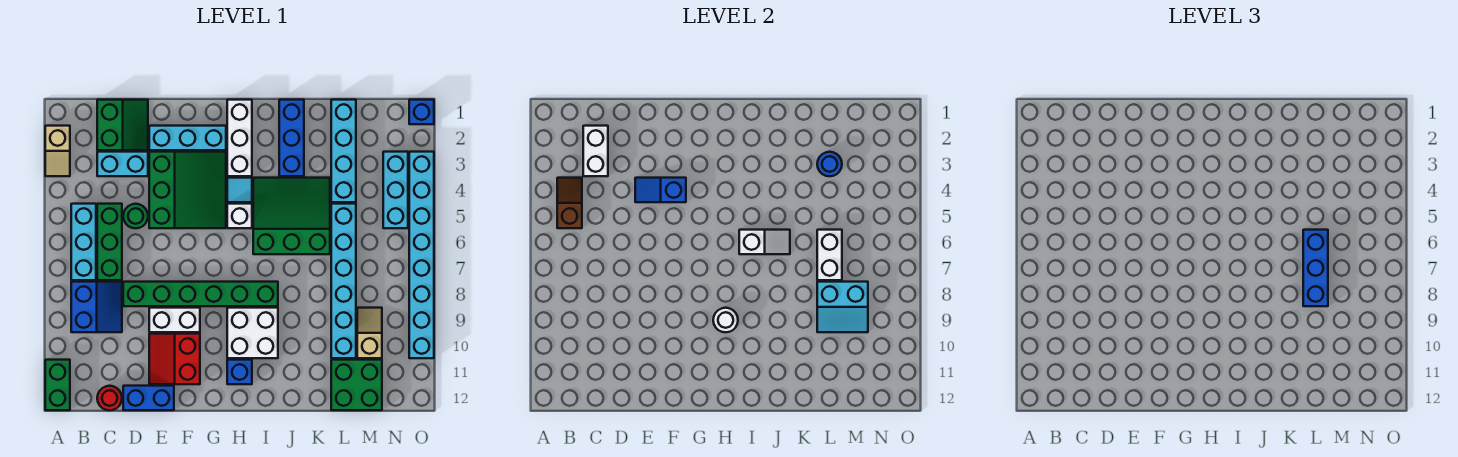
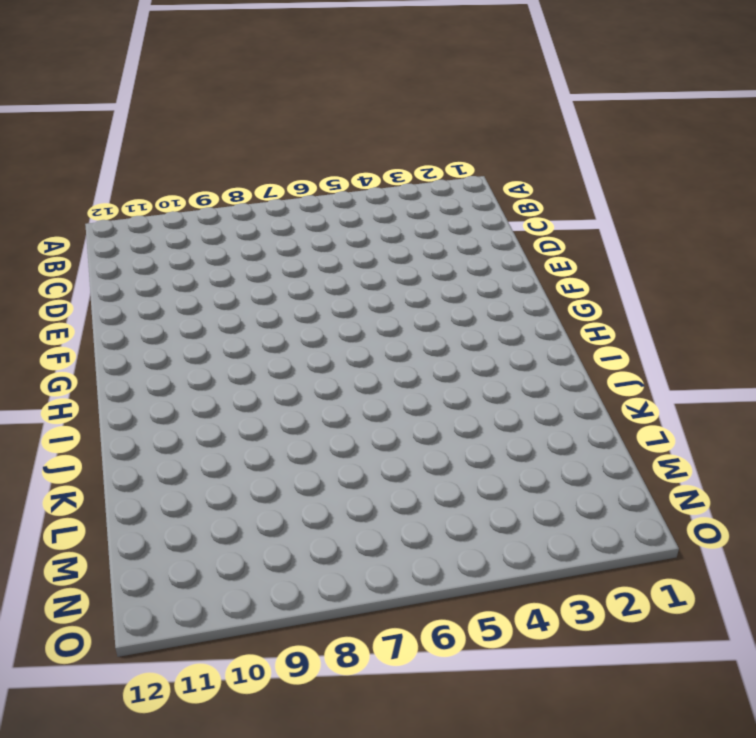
none -> tan 1x2 slope [45,126,70,176]
none -> green 1x2 brick [45,360,70,410]
none -> cyan 1x3 brick [71,204,96,280]
none -> blue 2x2 slope [71,282,122,332]

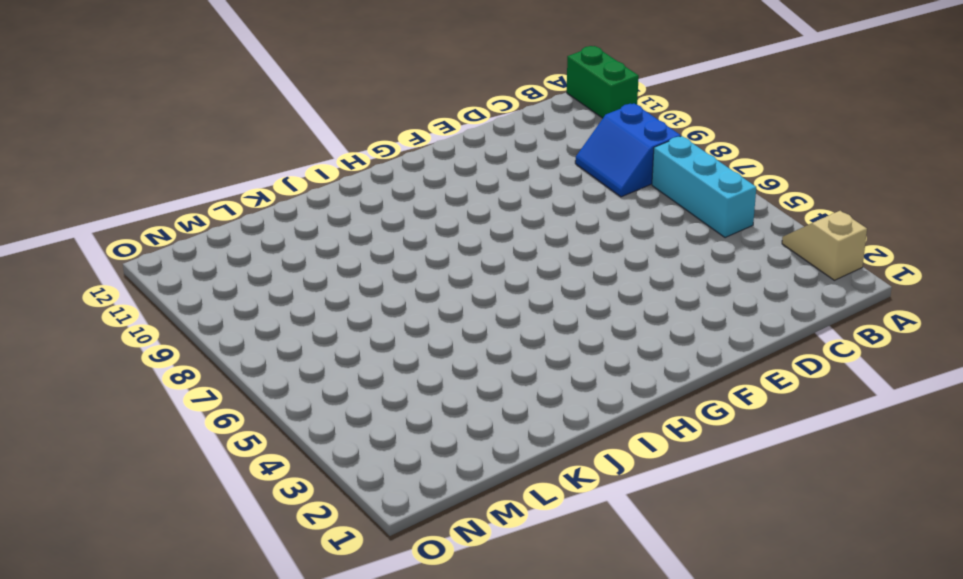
none -> green 2x2 slope [97,100,148,150]
none -> cyan 1x2 brick [97,152,148,176]
none -> green 1x3 brick [97,204,122,280]
none -> red 1x1 round brick [97,386,122,410]

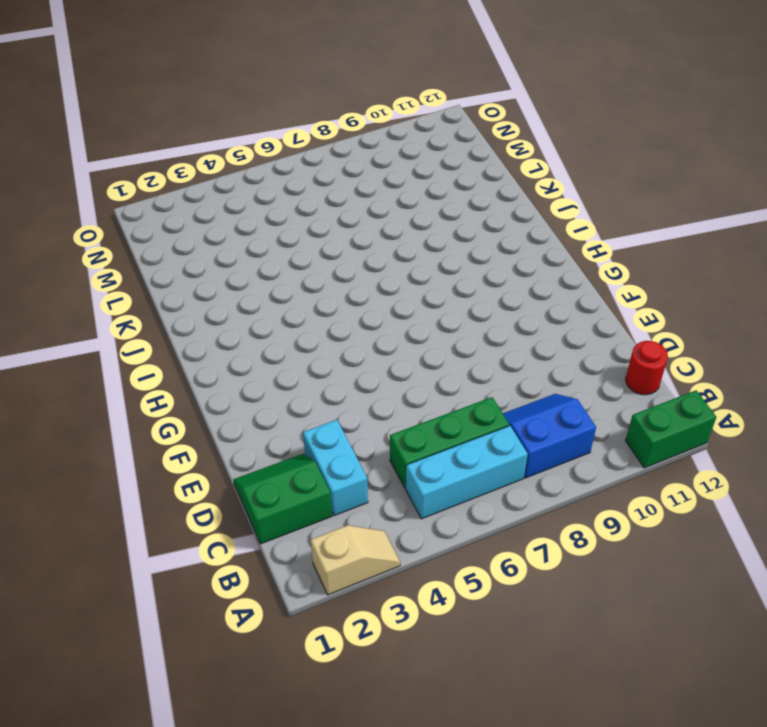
none -> green 1x1 round brick [123,204,148,228]
none -> green 1x6 brick [123,282,278,306]
none -> blue 1x2 brick [123,386,174,410]
none -> cyan 1x3 brick [149,126,226,150]

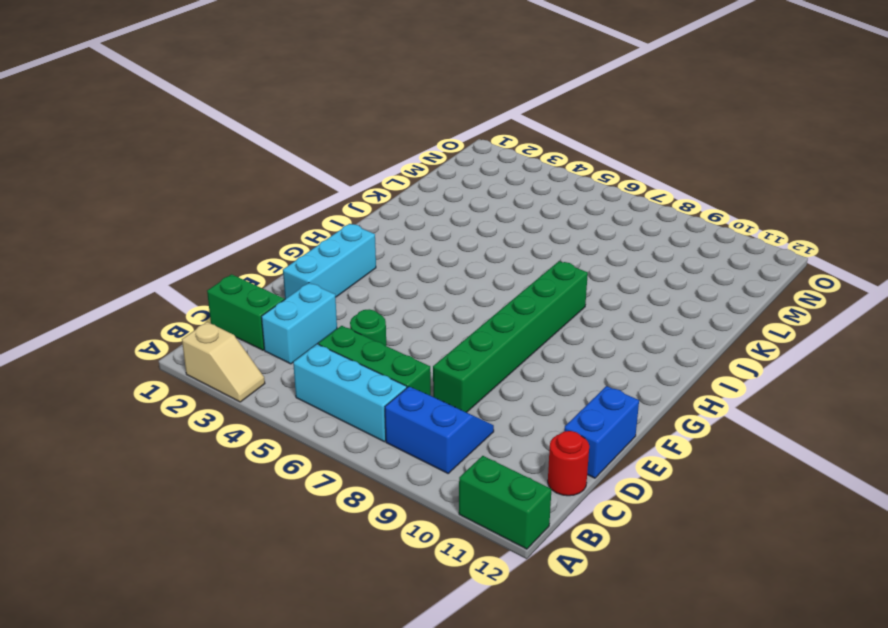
none -> green 3x3 slope [149,152,226,228]
none -> white 1x2 brick [149,308,200,332]
none -> red 2x2 slope [149,334,200,384]
none -> white 1x3 brick [227,100,252,176]

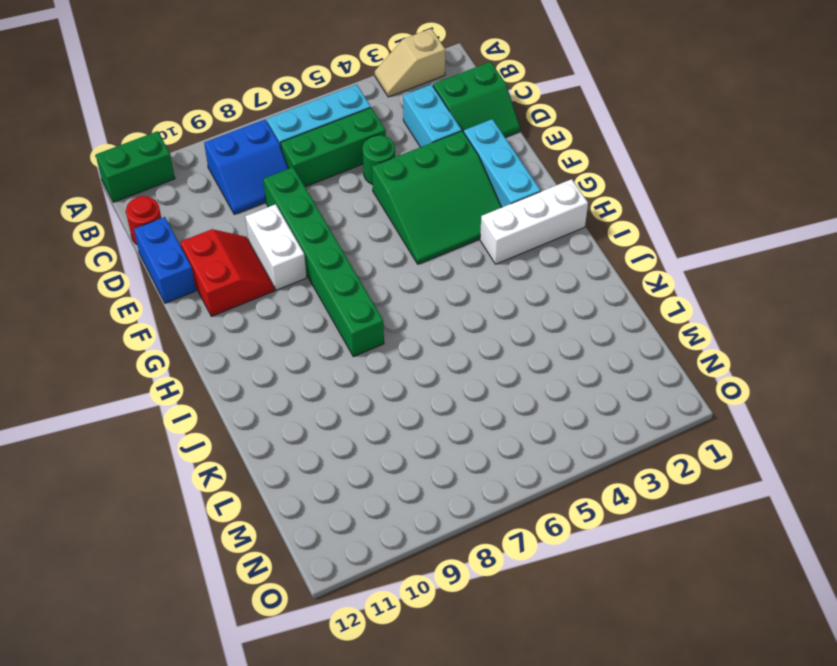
red 2x2 slope [180,229,275,316] -> red 2x2 slope turned to [149,334,200,384]
none -> cyan 1x1 tile [227,178,252,202]
none -> white 1x1 brick [227,204,252,228]
none -> white 2x2 brick [227,308,278,358]
none -> blue 1x1 brick [227,360,252,384]

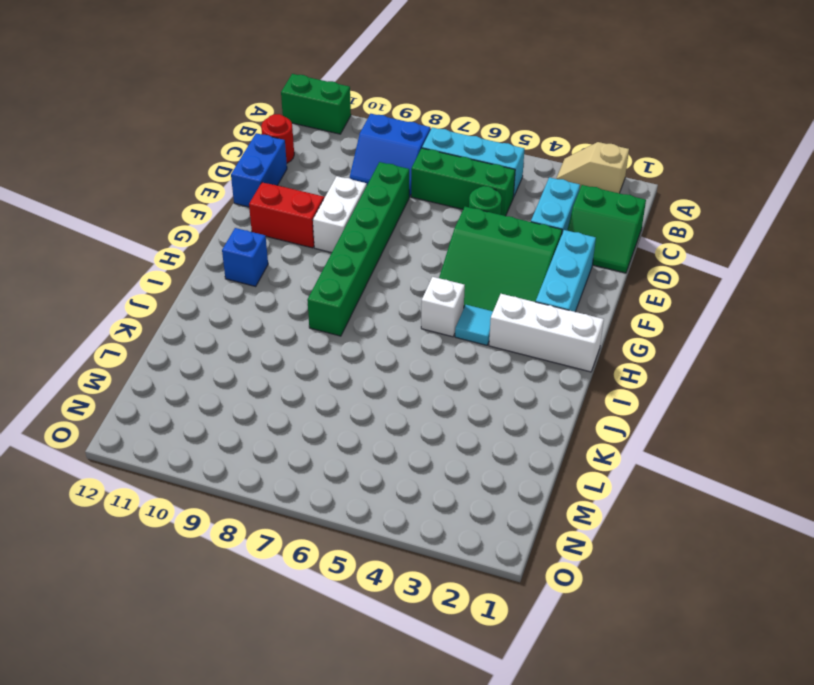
none -> white 2x2 brick [227,308,278,358]
none -> green 3x3 slope [253,178,330,254]
none -> blue 1x3 brick [279,100,304,176]
none -> cyan 1x4 brick [331,100,356,202]

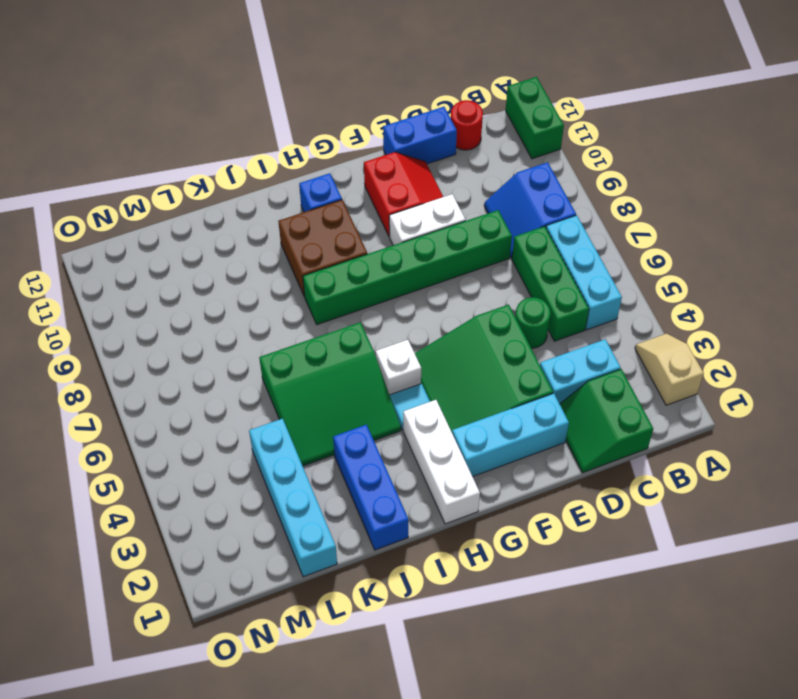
brown 2x2 brick [278,200,367,296] -> white 2x2 brick [227,308,278,358]
none -> cyan 1x6 brick [331,204,356,358]
none -> green 2x2 brick [331,360,382,410]
none -> tan 1x2 slope [357,308,382,358]
none -> cyan 1x3 brick [383,152,408,228]

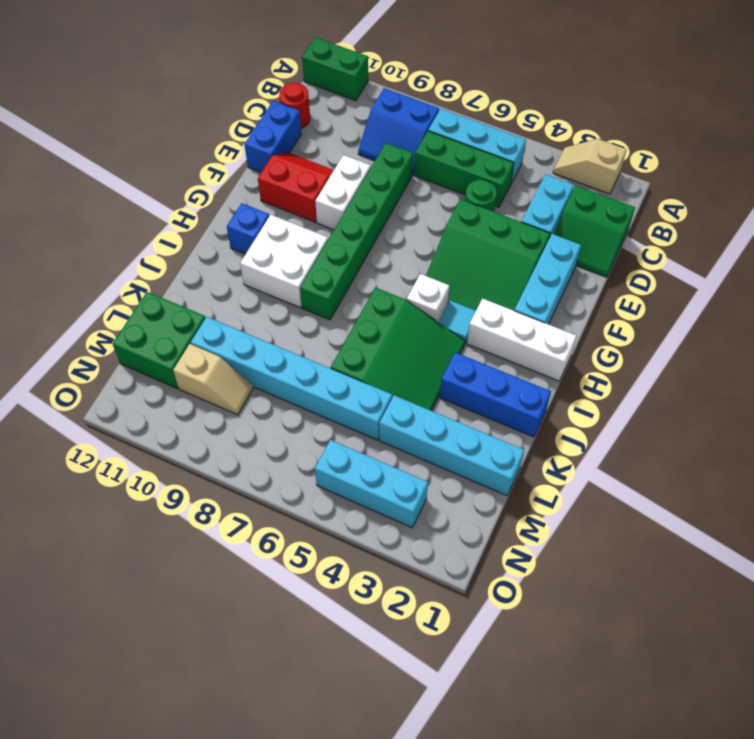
none -> blue 1x1 brick [409,100,434,124]
none -> cyan 1x8 brick [409,152,434,358]
none -> brown 1x2 slope [557,178,582,228]
none -> white 1x2 brick [583,126,608,176]

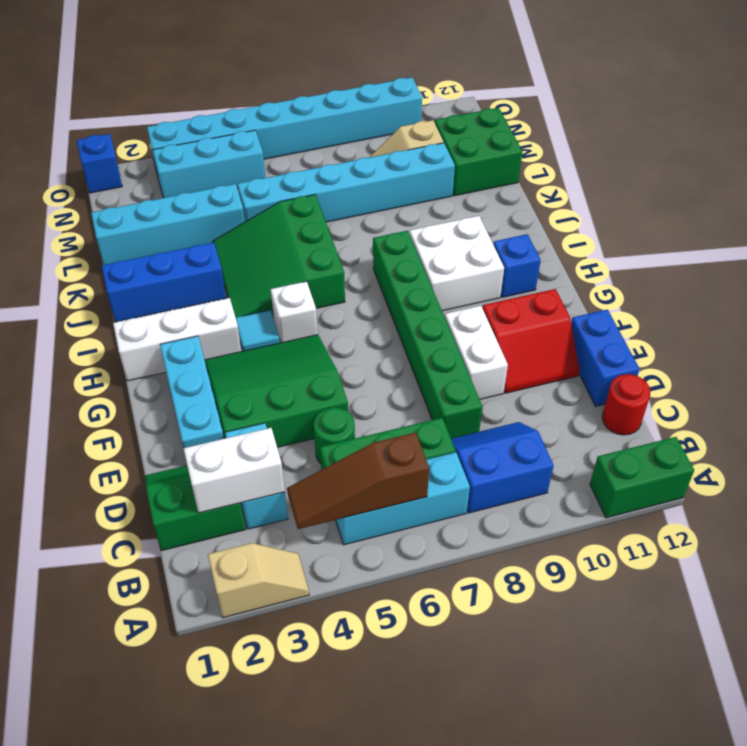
brown 1x3 slope [287,433,429,529] -> brown 1x2 slope [557,178,582,228]
none -> blue 1x2 slope [635,178,686,202]
none -> white 1x1 round brick [713,308,738,332]
none -> white 1x2 slope [739,230,790,254]
none -> blue 1x1 round brick [817,152,842,176]

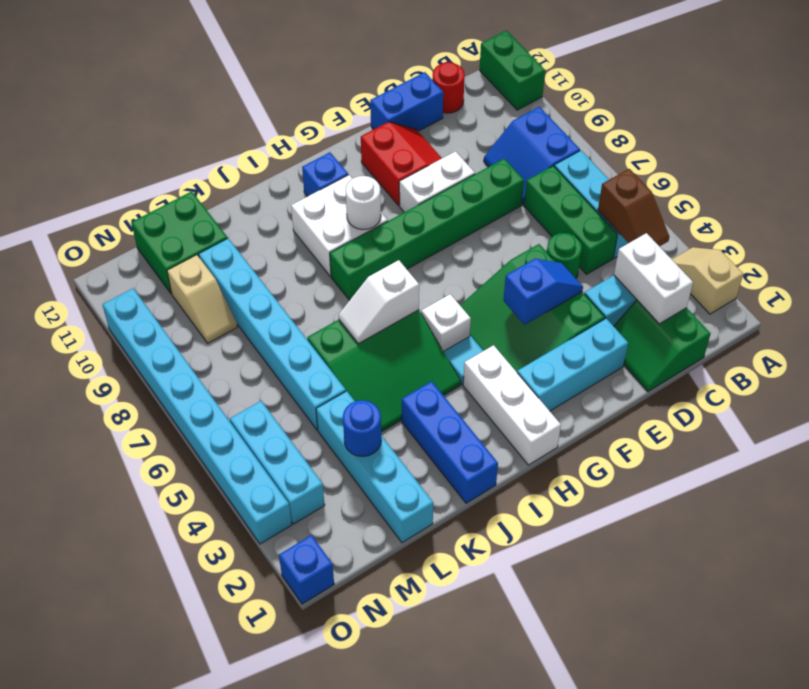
none -> white 1x2 brick [817,230,842,280]
none -> cyan 2x2 slope [817,282,868,332]
none -> blue 1x3 brick [1303,230,1328,306]

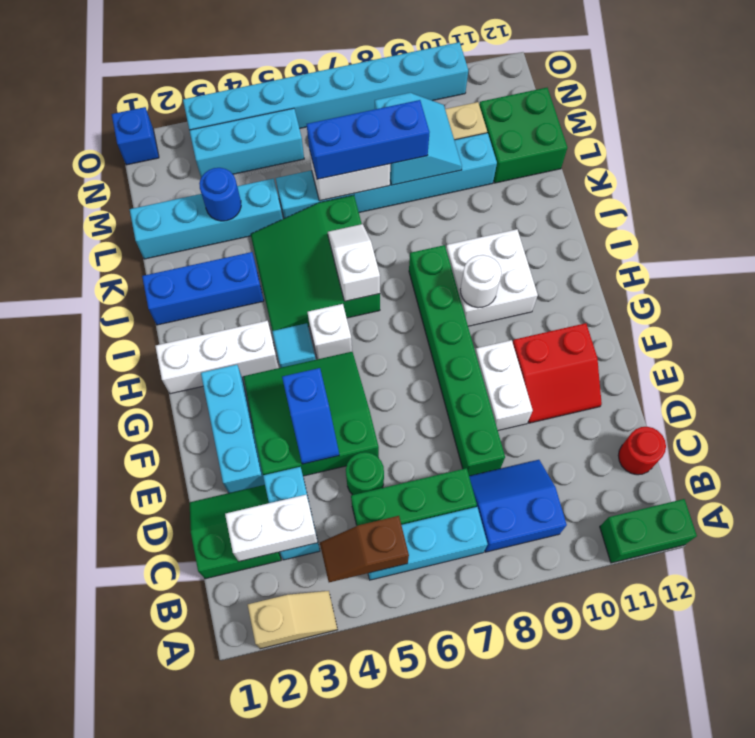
none -> blue 1x2 brick [123,386,174,410]
none -> blue 1x1 brick [227,360,252,384]

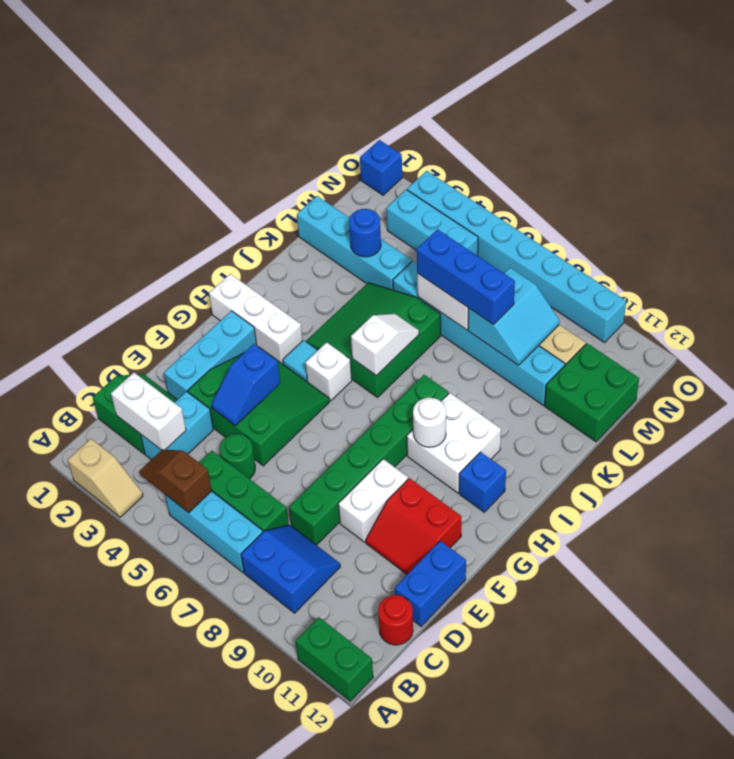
none -> blue 1x3 brick [279,100,304,176]

